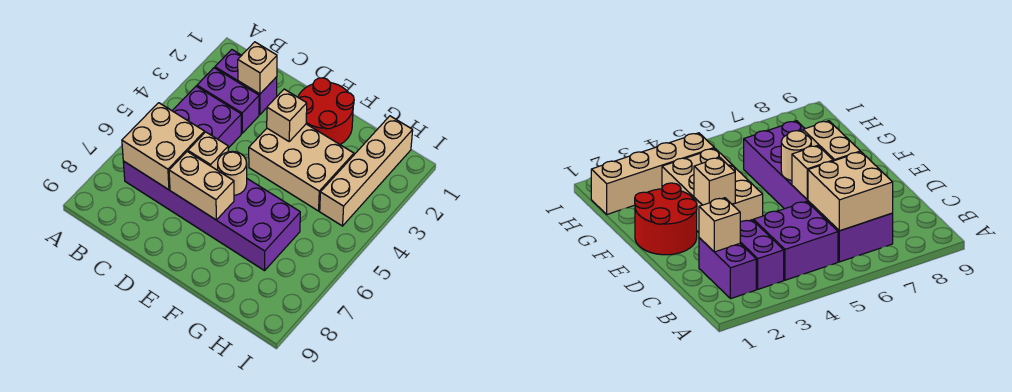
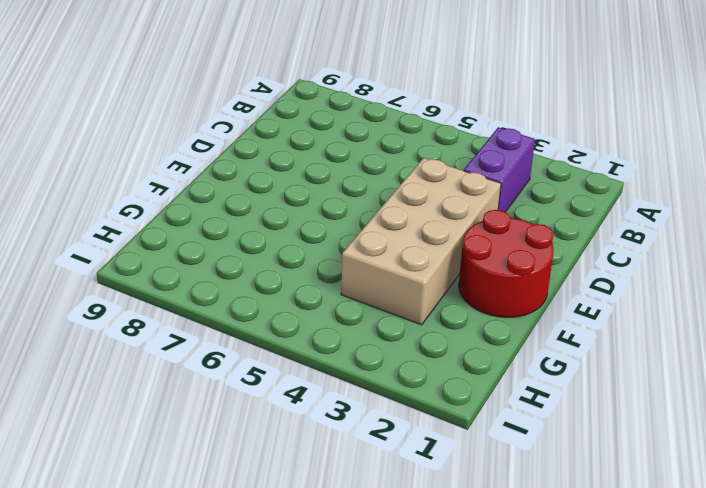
tan 2x4 brick [341,158,501,325] -> tan 2x3 brick [249,124,354,211]
none -> purple 1x2 brick [215,50,277,115]
none -> purple 2x2 brick [172,86,241,148]
none -> purple 2x6 brick [123,161,300,271]

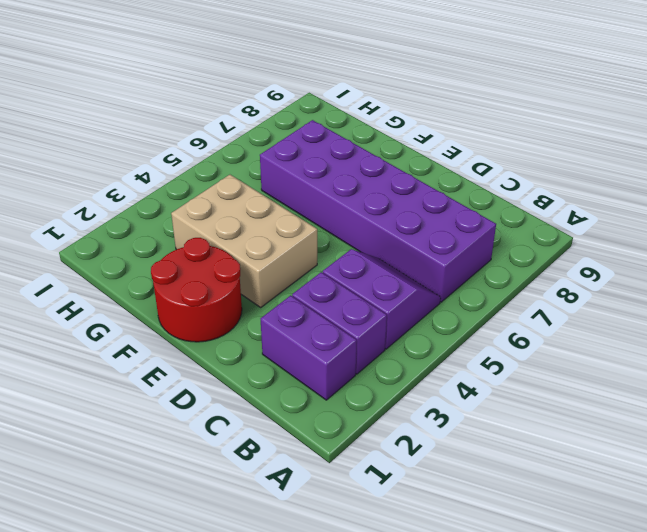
purple 2x2 slope [323,249,441,349] -> purple 2x2 brick [172,86,241,148]
none -> tan 1x4 brick [320,116,413,226]
none -> tan 2x2 brick [122,103,205,190]
none -> tan 1x1 brick [238,42,277,94]

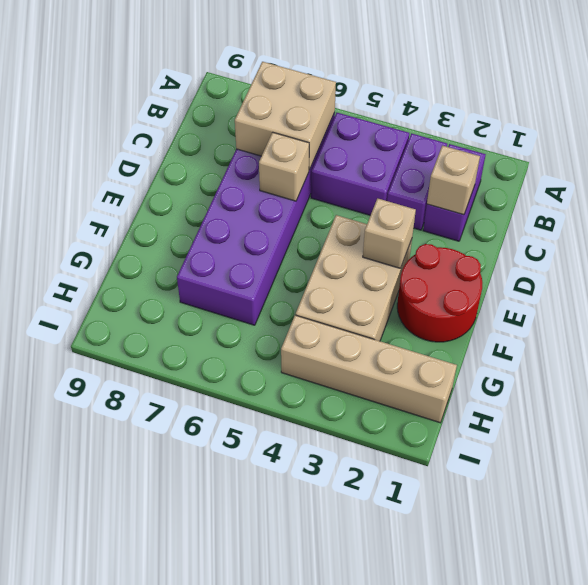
none -> tan 1x2 brick [169,152,234,220]
none -> tan 1x1 round brick [218,151,247,195]

